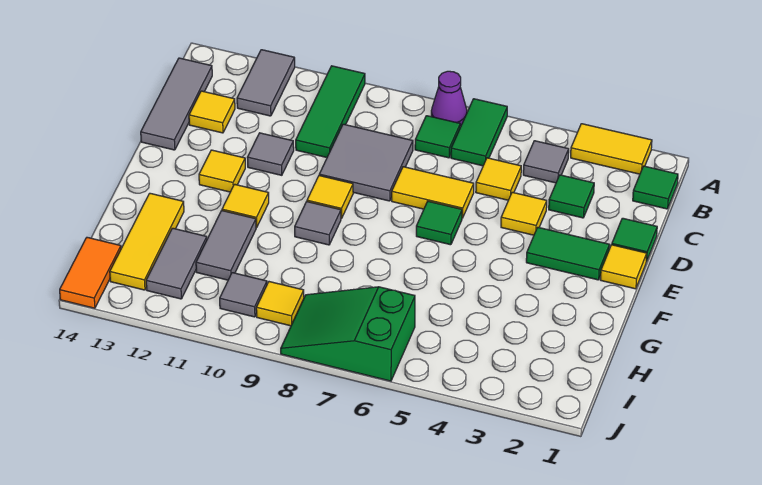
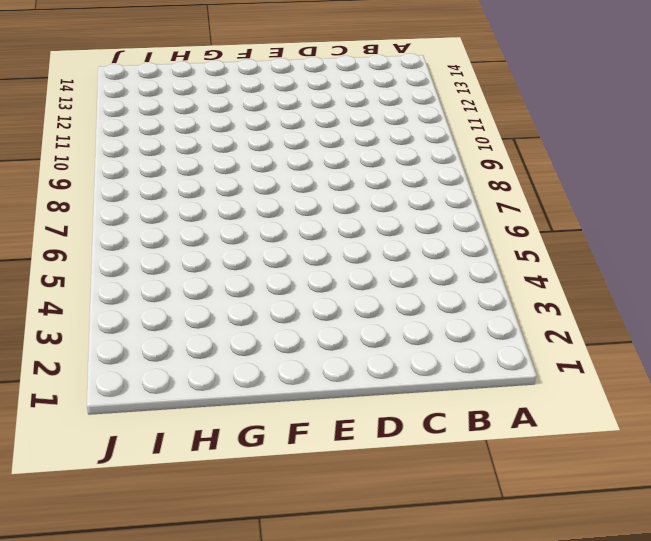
none -> yellow 1x2 tile [571,124,652,174]
none -> green 1x2 tile [451,99,507,166]
none -> purple 1x1 cone [431,71,467,126]
none -> green 1x3 tile [296,66,365,157]

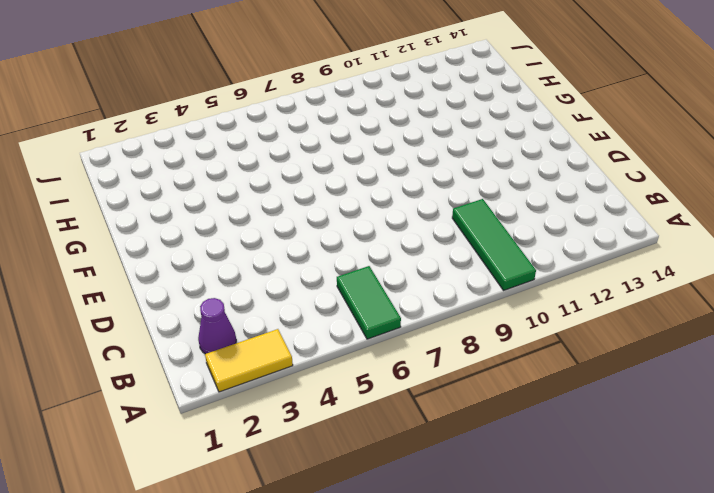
purple 1x1 cone [198,298,236,354] -> purple 1x1 cone moved to [431,71,467,126]
none -> grey 1x2 tile [237,50,295,116]
none -> green 1x1 tile [633,166,678,209]
none -> grey 1x1 tile [523,141,569,183]
none -> green 1x1 tile [415,116,460,158]

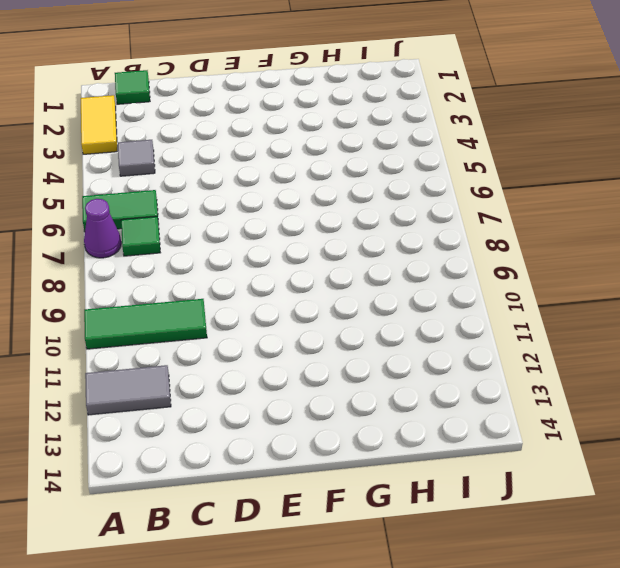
none -> grey 1x3 tile [141,58,212,150]
none -> green 1x1 tile [549,175,594,218]
none -> yellow 1x1 tile [476,158,521,200]
none -> grey 2x2 tile [319,124,413,201]

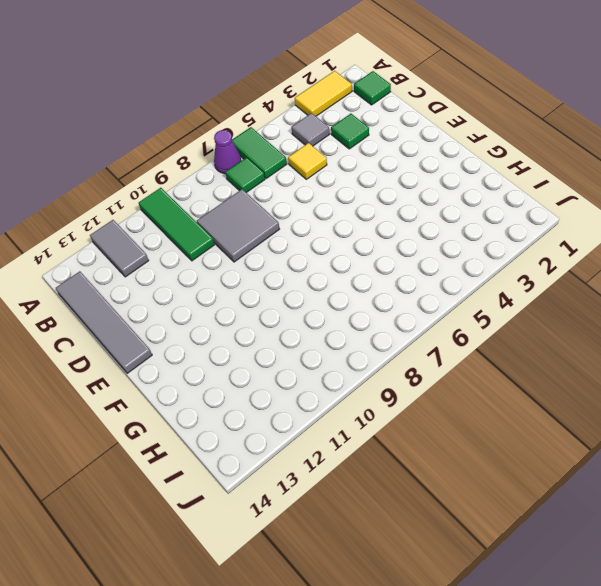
grey 1x4 tile [56,271,152,374] -> grey 1x3 tile [141,58,212,150]
none -> yellow 1x1 tile [189,91,235,133]
none -> green 1x1 tile [612,218,657,262]
none -> yellow 1x1 tile [501,192,547,235]
none -> yellow 1x2 tile [392,167,474,218]

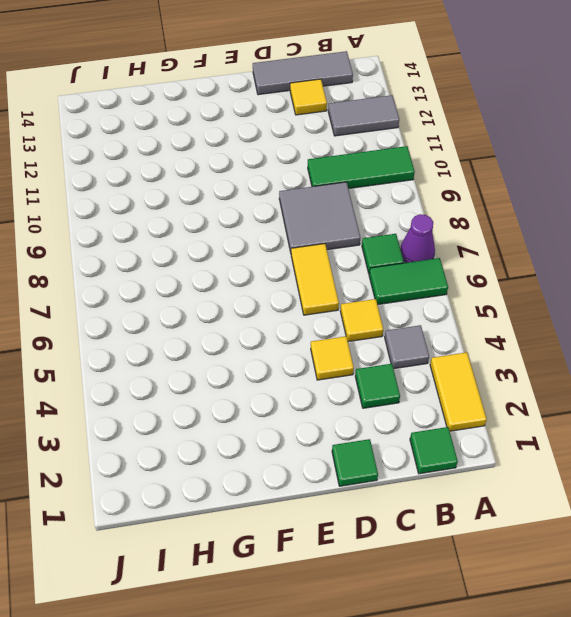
none -> grey 1x1 tile [247,133,294,175]
none -> yellow 1x1 tile [601,245,647,289]
none -> green 1x2 tile [526,227,609,280]
none -> green 1x1 tile [416,201,462,245]

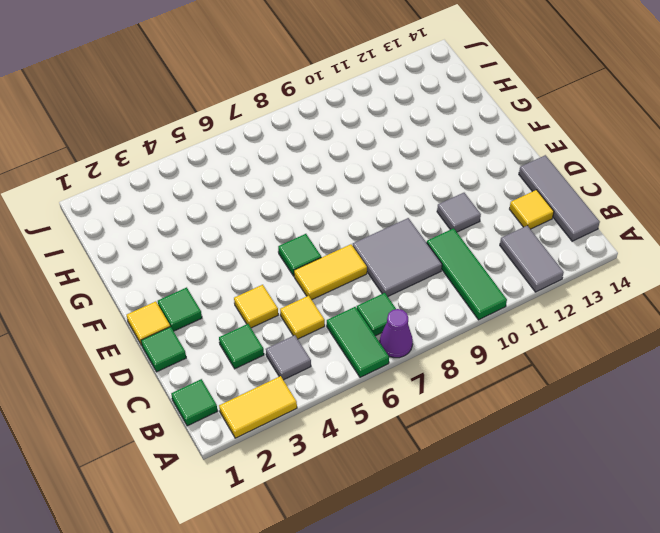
green 1x1 tile [158,287,202,331] -> green 1x2 tile [526,227,609,280]
none -> yellow 1x1 tile [307,176,353,219]
none -> yellow 1x1 tile [199,150,245,192]
none -> grey 1x1 tile [295,202,341,245]
none -> yellow 1x1 tile [222,184,269,228]

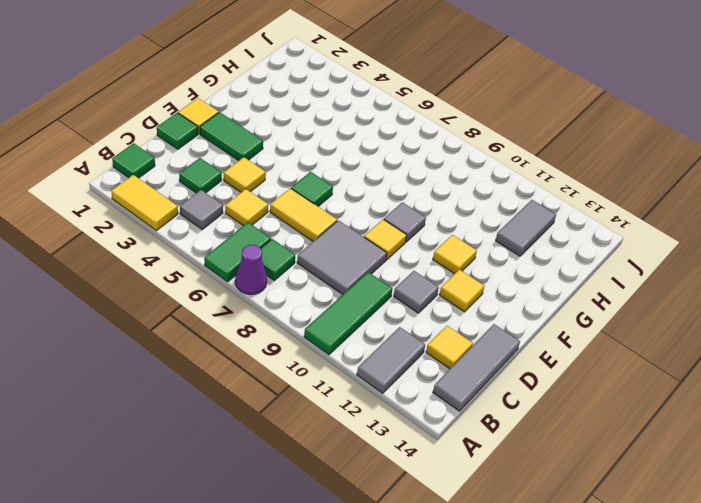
none -> grey 1x2 tile [196,211,256,280]
none -> yellow 1x3 tile [110,193,184,290]
none -> green 2x3 slope [281,287,415,381]
none -> yellow 1x1 tile [256,282,304,326]

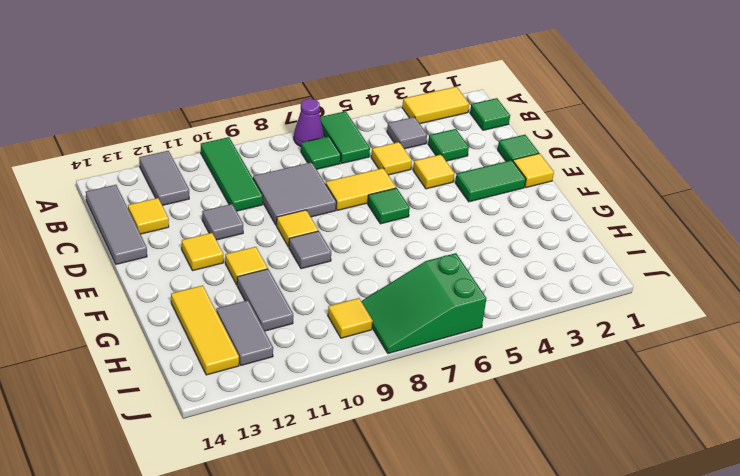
none -> grey 1x1 tile [220,273,267,317]
none -> orange 1x2 tile [60,237,121,308]

